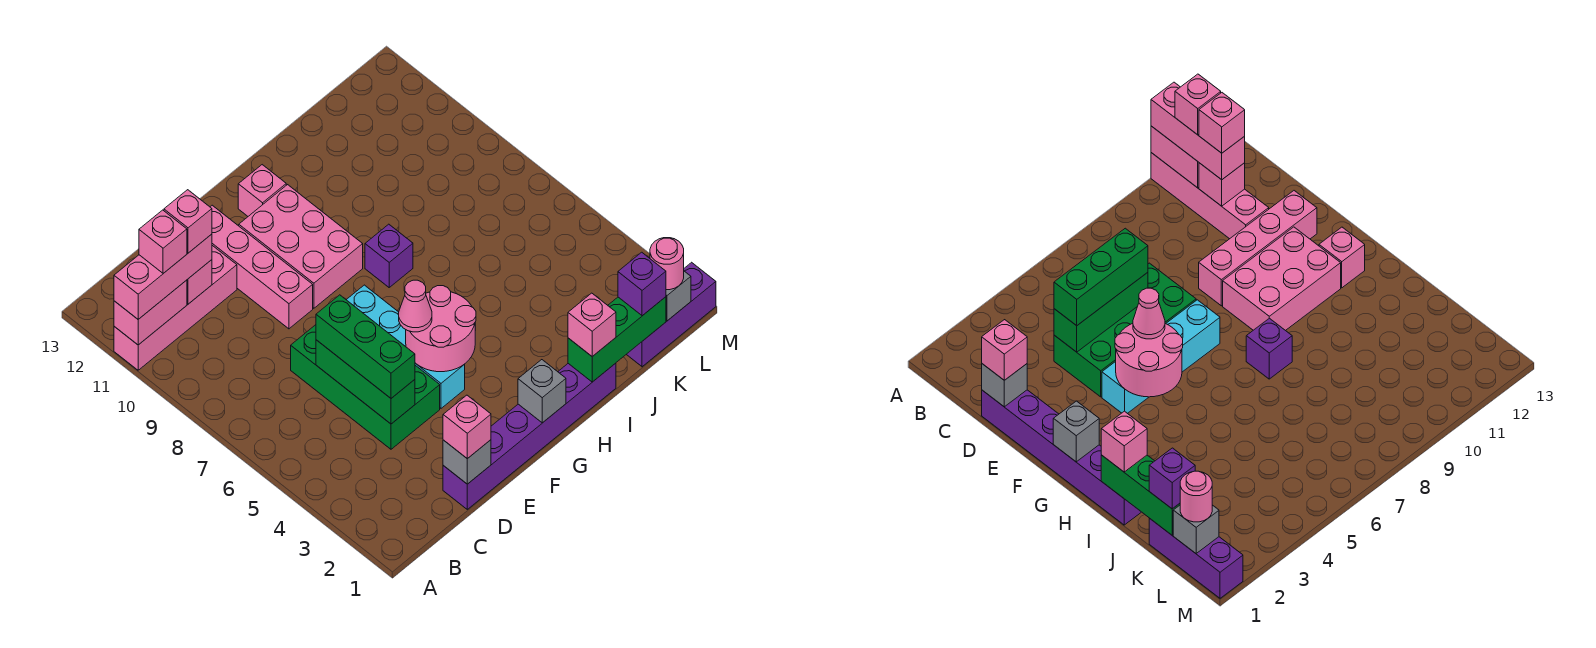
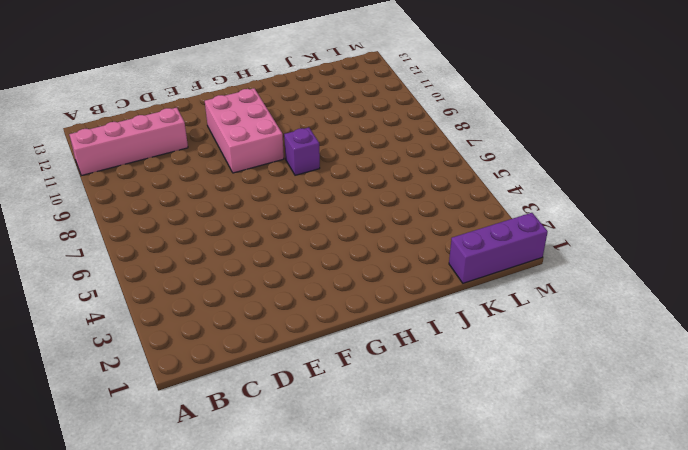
none -> purple 1x6 brick [443,363,616,509]
none -> green 2x4 brick [291,325,440,449]
none -> pink 1x4 brick [211,205,313,329]

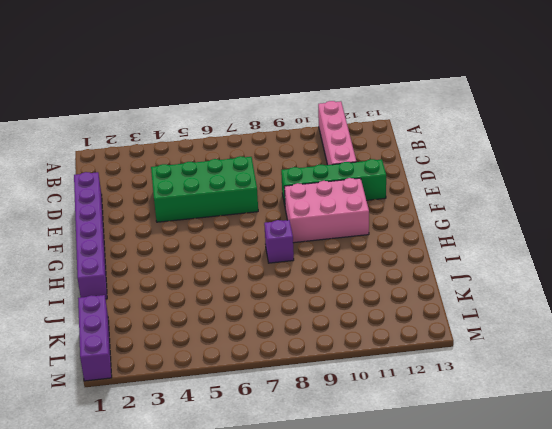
green 1x4 brick [281,159,386,205] -> pink 1x4 brick [211,205,313,329]
none -> cyan 1x4 brick [347,285,465,408]
none -> pink 1x1 brick [238,165,286,216]
none -> pink 1x2 brick [114,280,187,345]

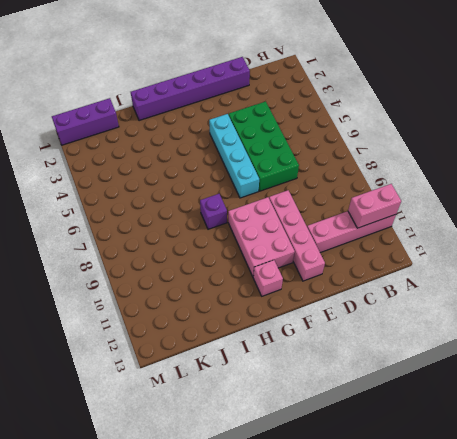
none -> pink 1x1 brick [187,260,212,304]
none -> grey 1x1 brick [443,440,491,484]
none -> green 1x3 brick [316,340,415,424]

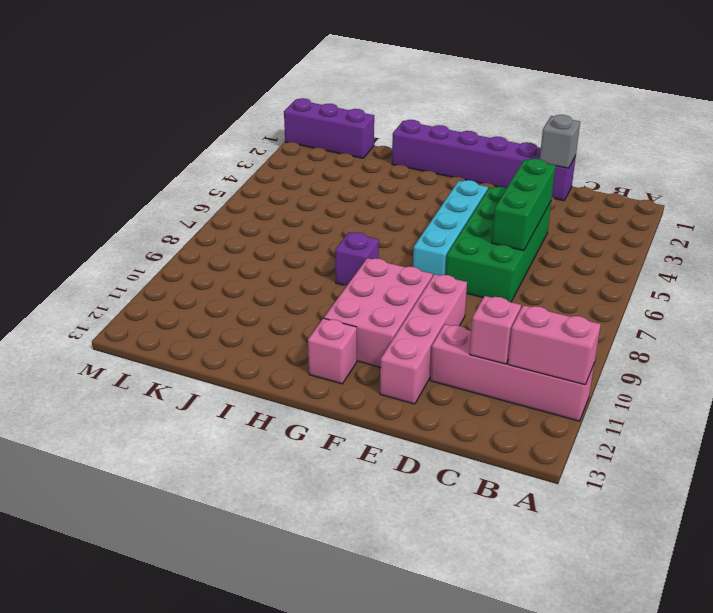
none -> pink 2x2 round brick [406,286,476,372]
none -> grey 1x1 brick [518,360,566,423]
none -> green 1x3 brick [568,297,666,382]

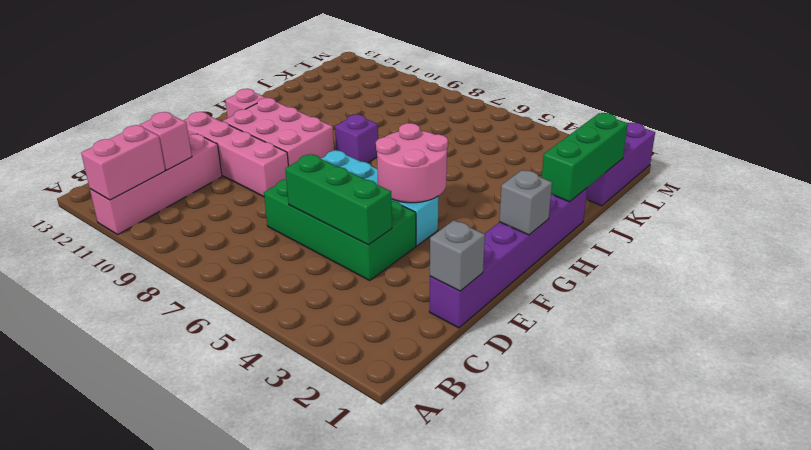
none -> grey 1x1 brick [666,271,691,321]
none -> pink 1x3 brick [114,234,212,319]
none -> pink 1x1 brick [443,395,491,459]

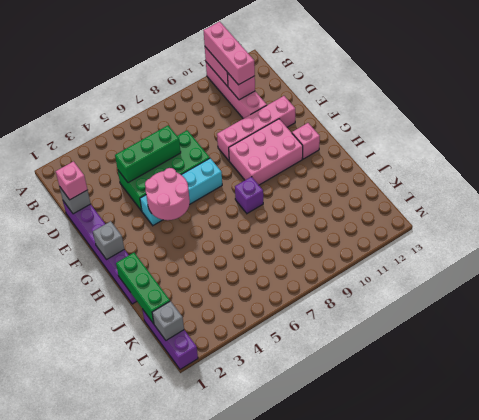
none -> green 1x3 brick [316,295,415,398]
none -> pink 1x1 cone [399,280,432,332]
none -> pink 1x1 brick [568,293,616,356]

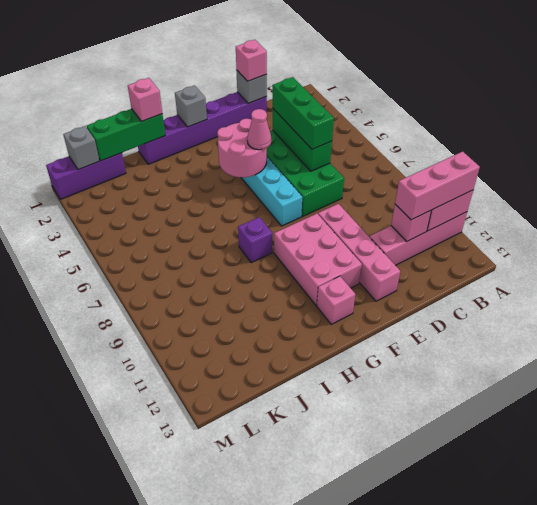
none -> purple 1x1 brick [618,252,666,316]
none -> pink 1x1 round brick [650,238,684,290]
none -> pink 1x1 brick [139,210,187,273]

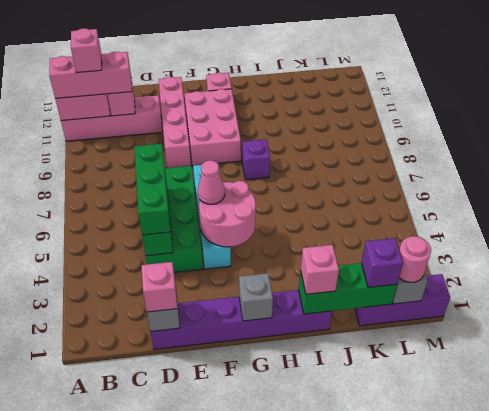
none -> pink 1x1 brick [164,190,212,253]

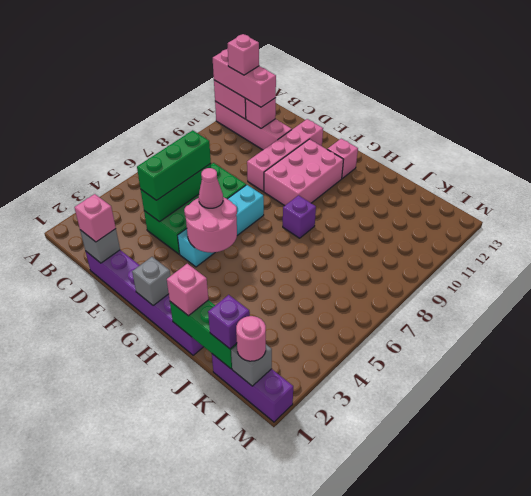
none -> pink 1x1 brick [164,190,212,253]

